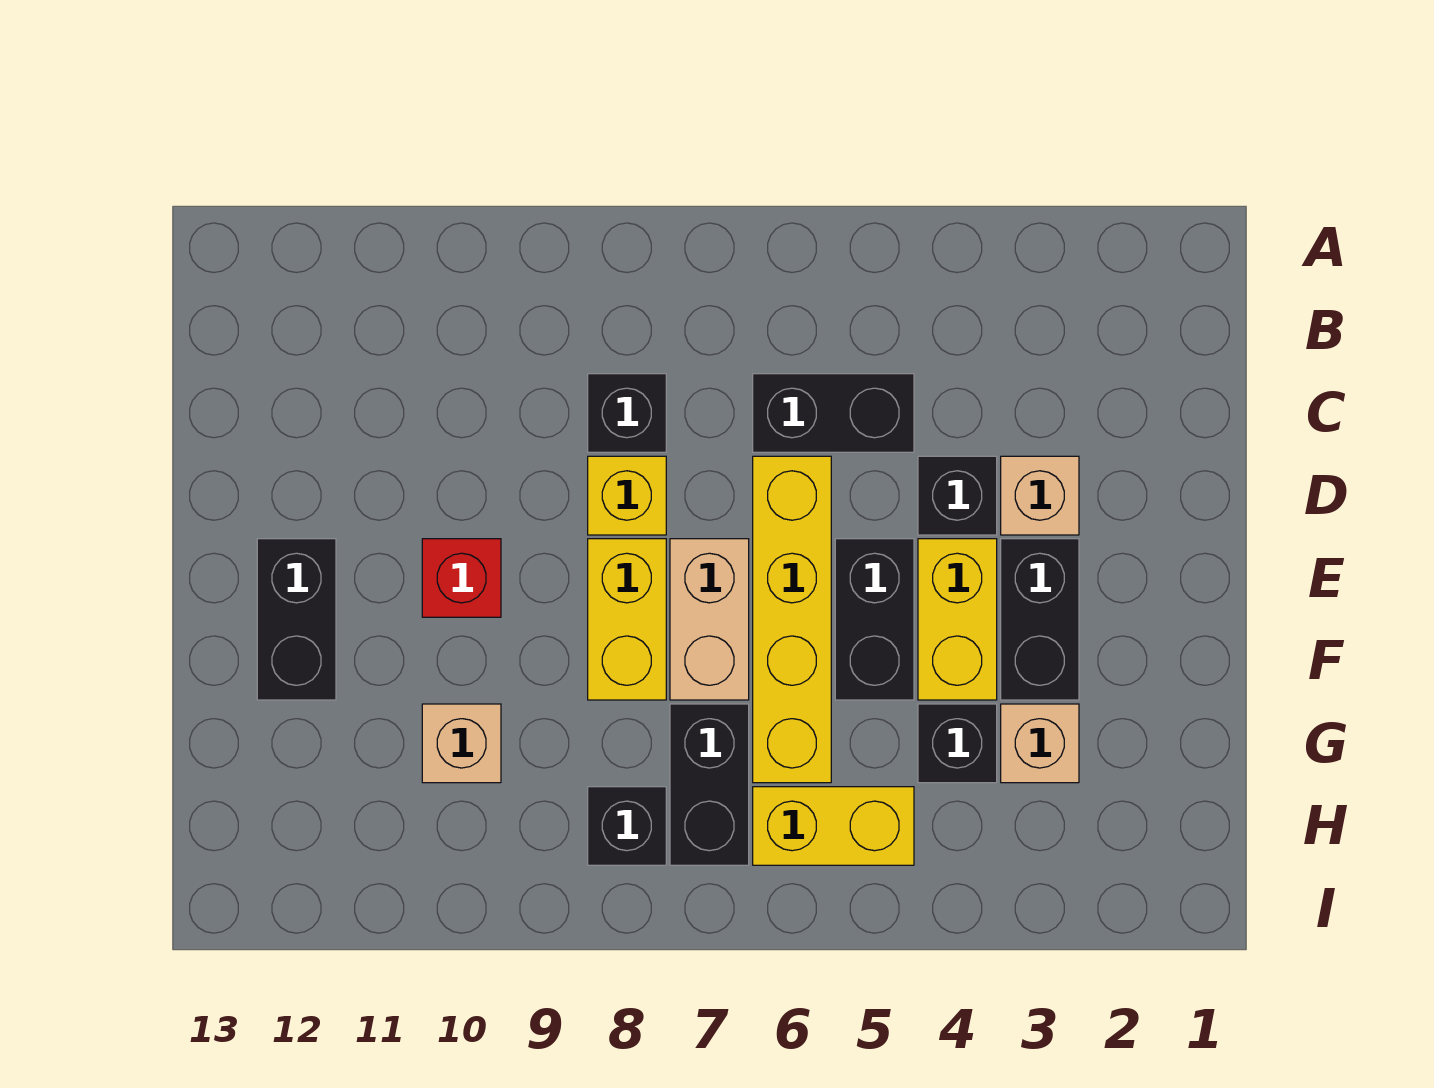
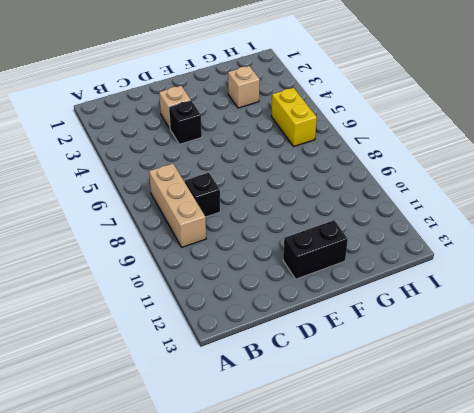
tan 1x3 brick [149,164,206,247] -> none
none -> black 1x2 brick [753,374,914,452]
none -> yellow 1x4 brick [753,456,831,783]
none -> yellow 1x1 brick [588,456,666,535]

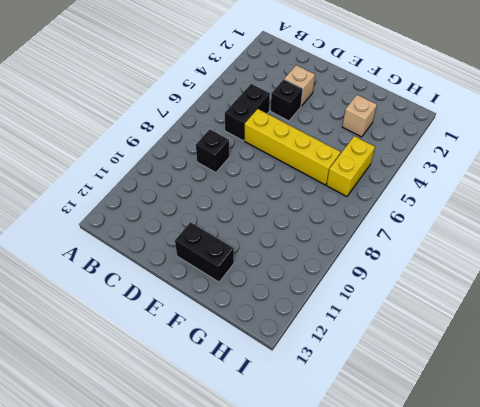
none -> yellow 1x1 brick [588,456,666,535]
none -> black 1x2 brick [1001,539,1079,700]
none -> yellow 1x2 brick [918,539,997,700]

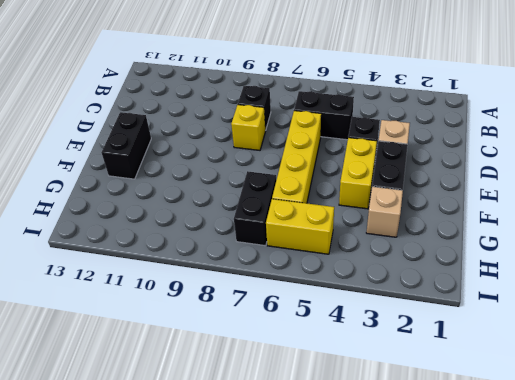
none -> black 1x2 brick [835,539,914,700]
none -> tan 1x2 brick [670,539,749,700]
none -> yellow 1x2 brick [588,539,666,700]

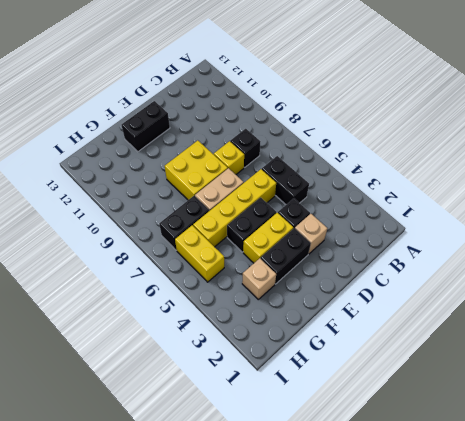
yellow 2x2 brick [165,140,228,200] -> yellow 1x2 brick [588,539,666,700]
none -> red 1x1 brick [422,539,501,617]
none -> black 1x1 brick [918,704,997,783]
none -> tan 1x1 brick [422,704,501,783]

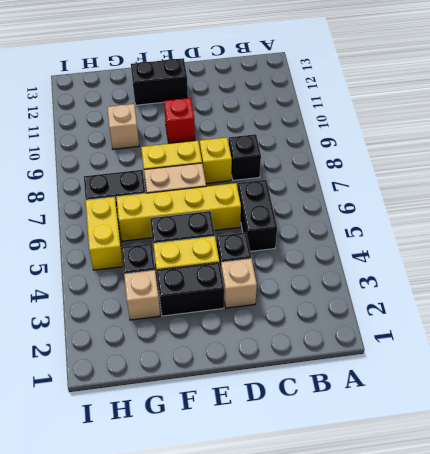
none -> black 1x1 brick [588,787,666,865]

